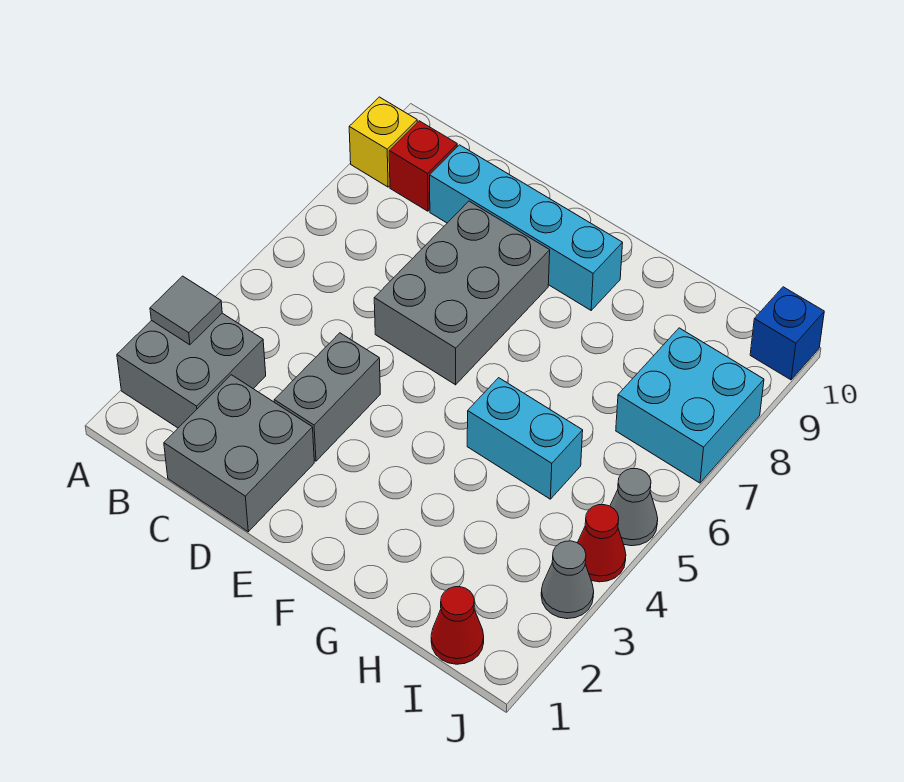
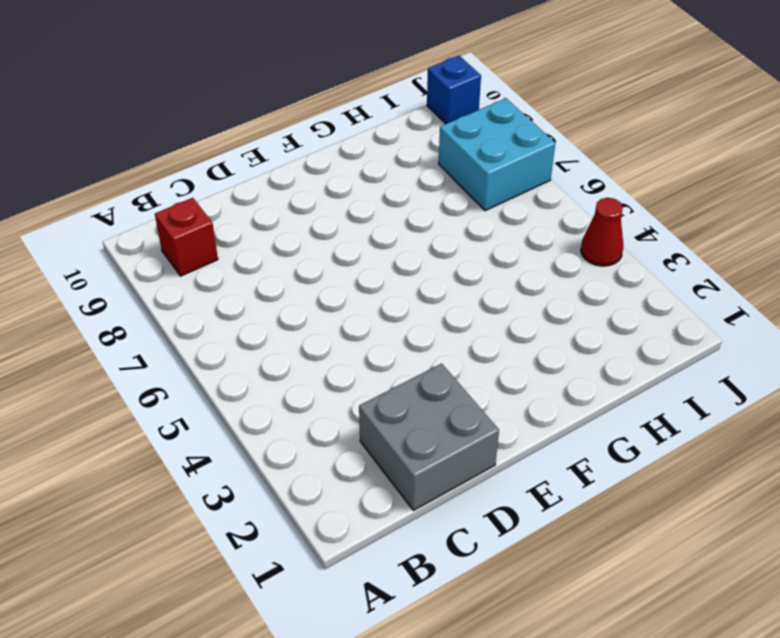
none -> grey 2x2 brick [117,313,266,428]
none -> yellow 1x1 brick [349,97,417,187]
none -> cyan 1x4 brick [430,145,623,310]

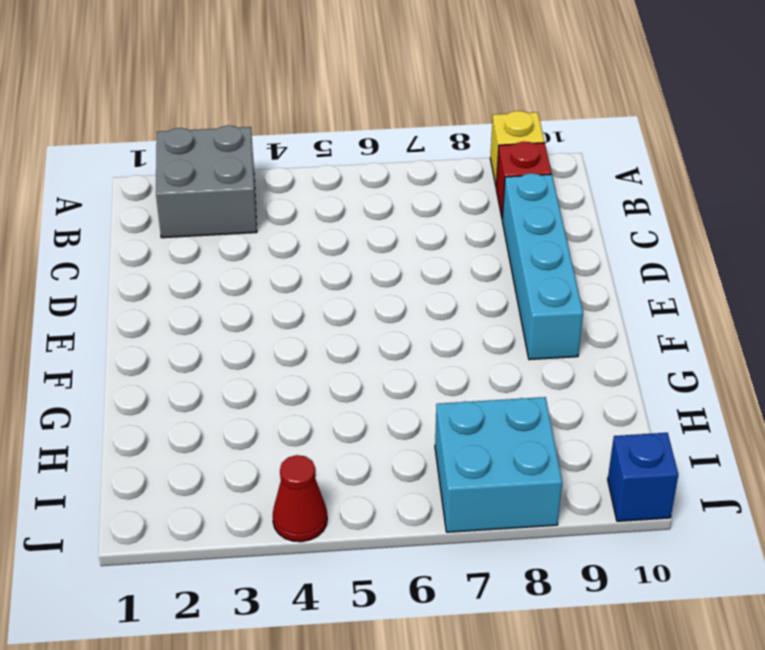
none -> grey 2x2 brick [164,375,314,532]
none -> grey 1x2 brick [274,333,380,461]
none -> grey 2x3 brick [374,201,550,385]

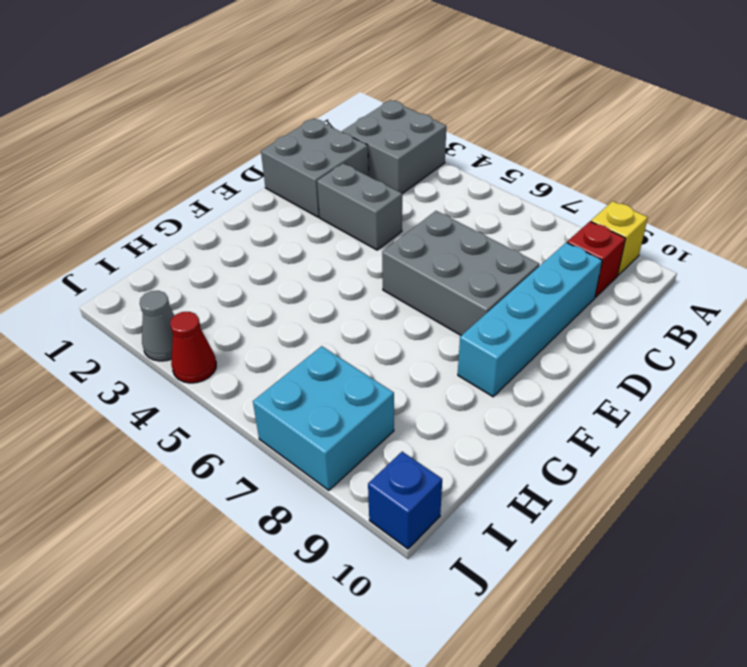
none -> cyan 1x2 brick [467,378,583,499]
none -> red 1x1 cone [431,587,484,664]
none -> grey 1x1 cone [610,469,658,546]

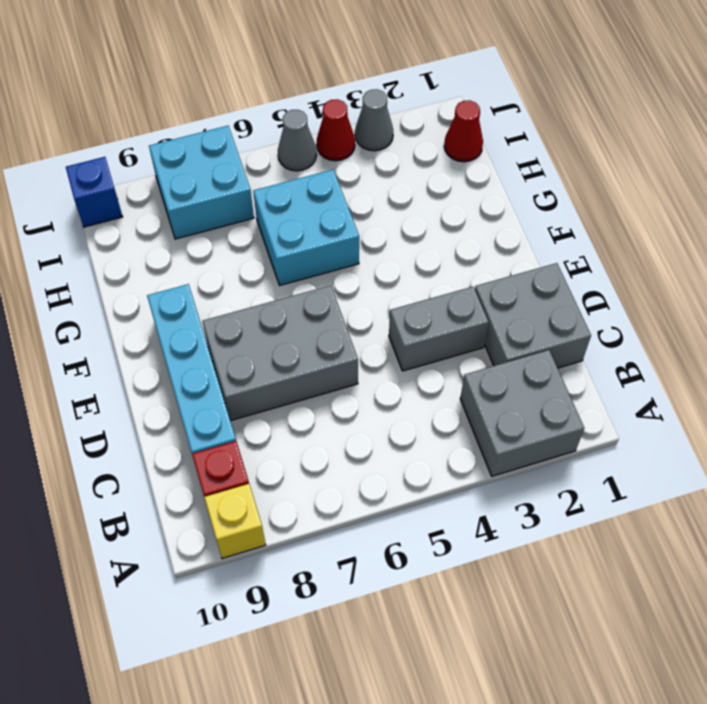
cyan 2x2 brick [253,170,359,285] -> cyan 1x2 brick [467,378,583,499]
none -> grey 1x1 tile [150,276,222,345]

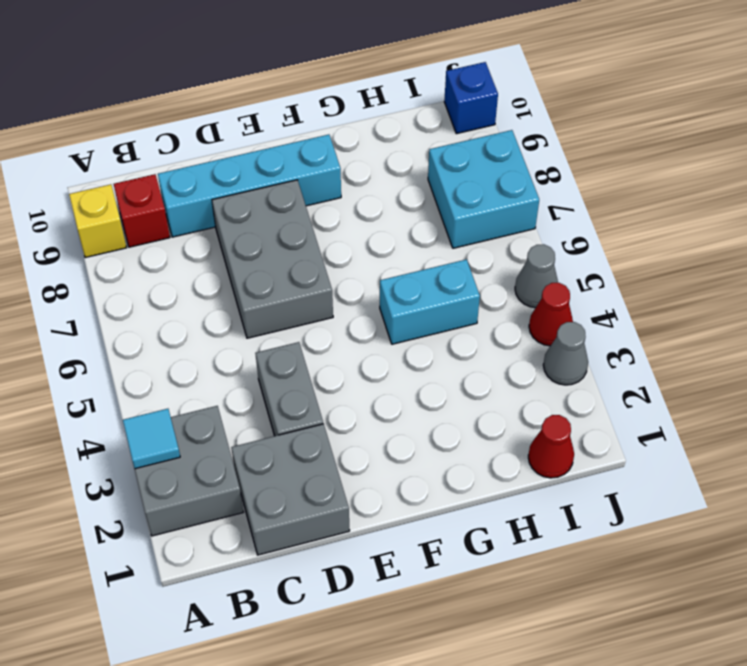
cyan 1x1 tile [123,409,180,469] -> grey 1x1 tile [150,276,222,345]

